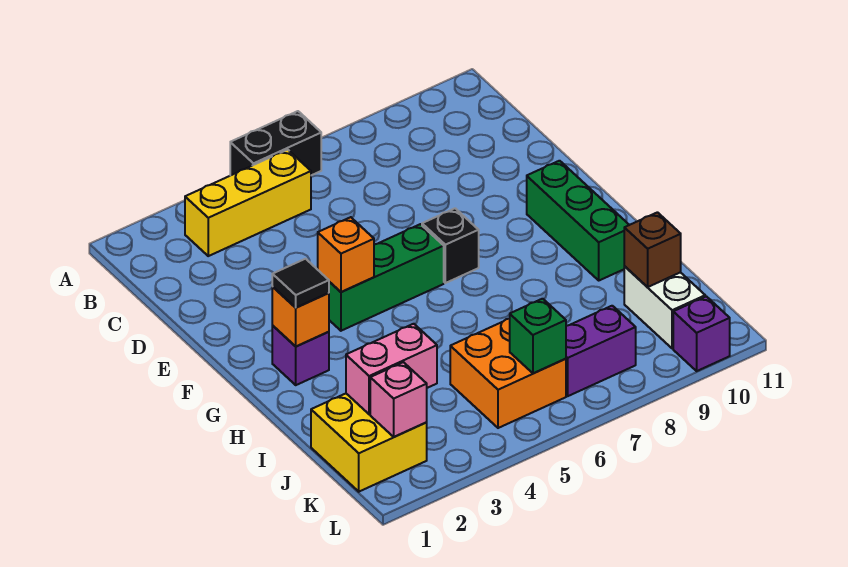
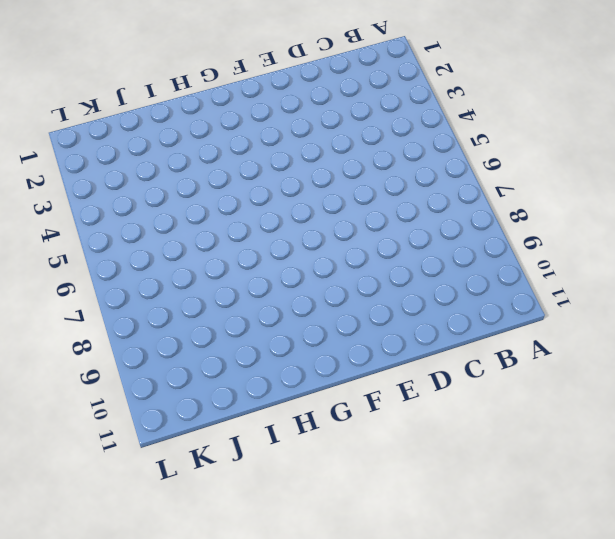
none -> black 1x2 brick [230,111,321,175]
none -> yellow 1x3 brick [185,150,311,256]
none -> green 1x3 brick [329,224,444,331]

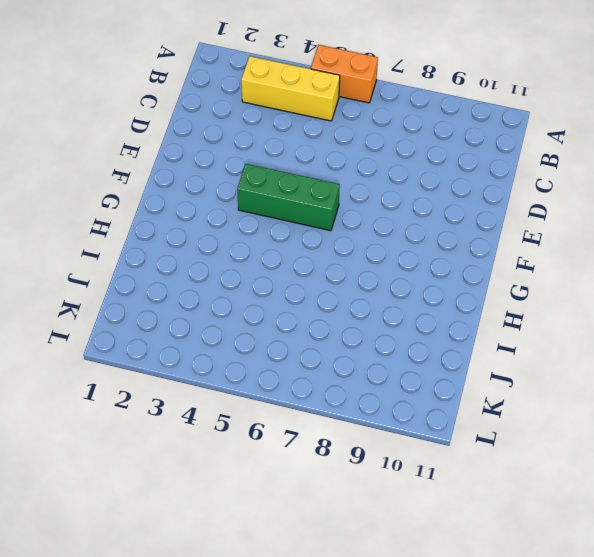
orange 1x2 brick [311,45,378,103] -> black 1x2 brick [230,111,321,175]
none -> black 1x1 brick [422,208,479,283]
none -> green 1x3 brick [527,161,629,280]
none -> purple 1x1 brick [272,326,329,385]

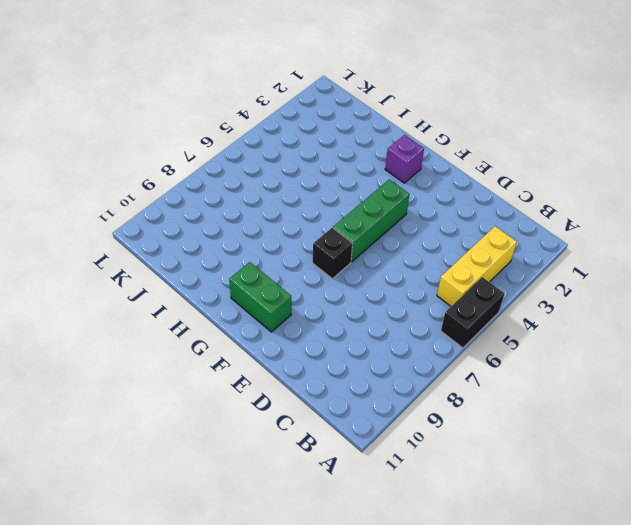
green 1x2 brick [229,262,291,332] -> green 1x3 brick [527,161,629,280]
none -> yellow 2x2 brick [311,394,427,492]
none -> orange 2x2 brick [450,318,566,428]
none -> white 1x2 brick [624,266,705,349]

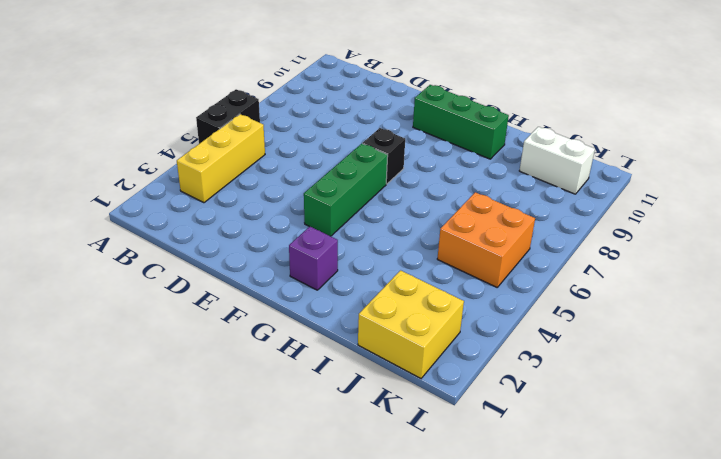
none -> purple 1x2 brick [566,306,636,396]
none -> purple 1x1 brick [673,296,730,371]
none -> orange 1x1 brick [318,217,374,292]

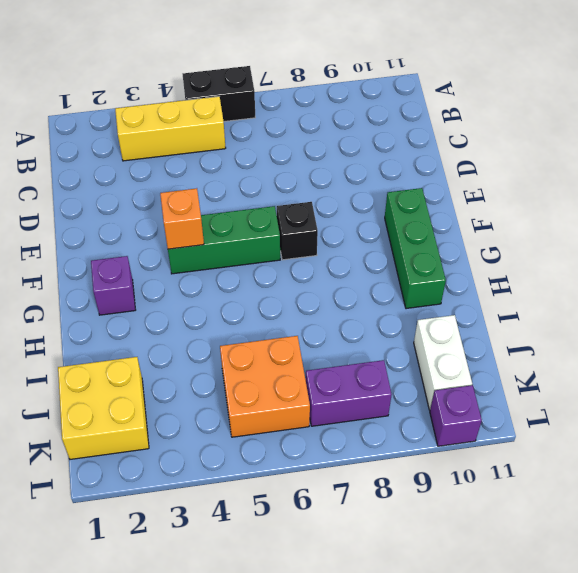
none -> orange 1x1 brick [272,287,329,346]
none -> pink 1x2 brick [346,324,437,414]
none -> brown 1x1 brick [624,212,681,287]

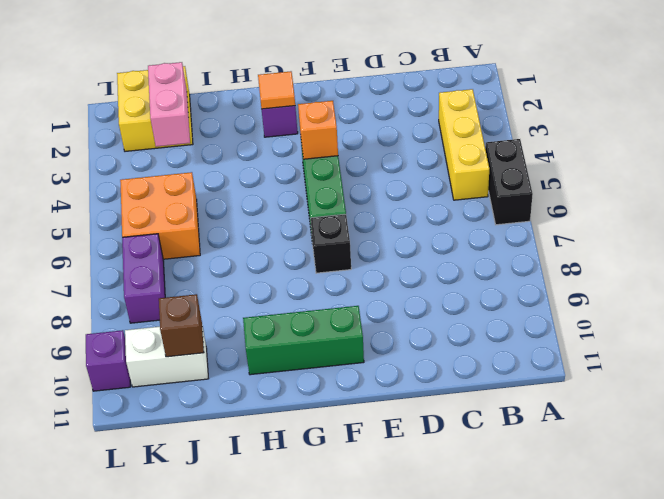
orange 1x1 tile [258,71,295,109] -> orange 1x1 brick [272,287,329,346]
none -> pink 1x1 brick [370,362,427,437]
none -> green 1x1 brick [510,299,566,373]
none -> black 1x1 tile [272,259,329,308]

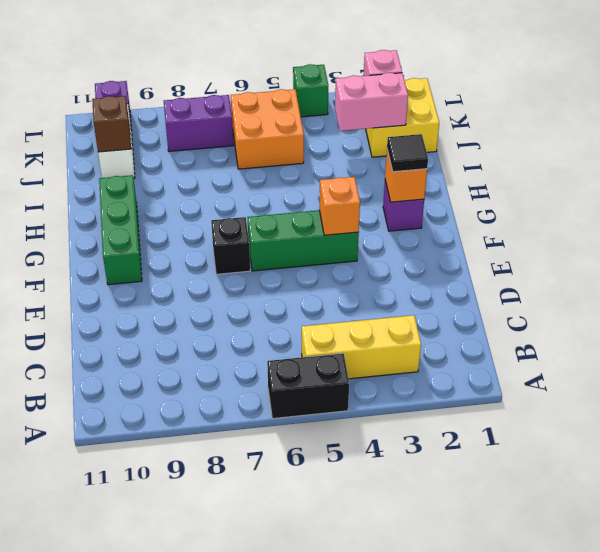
green 1x1 brick [293,64,328,117] -> green 1x1 brick moved to [510,299,566,373]

